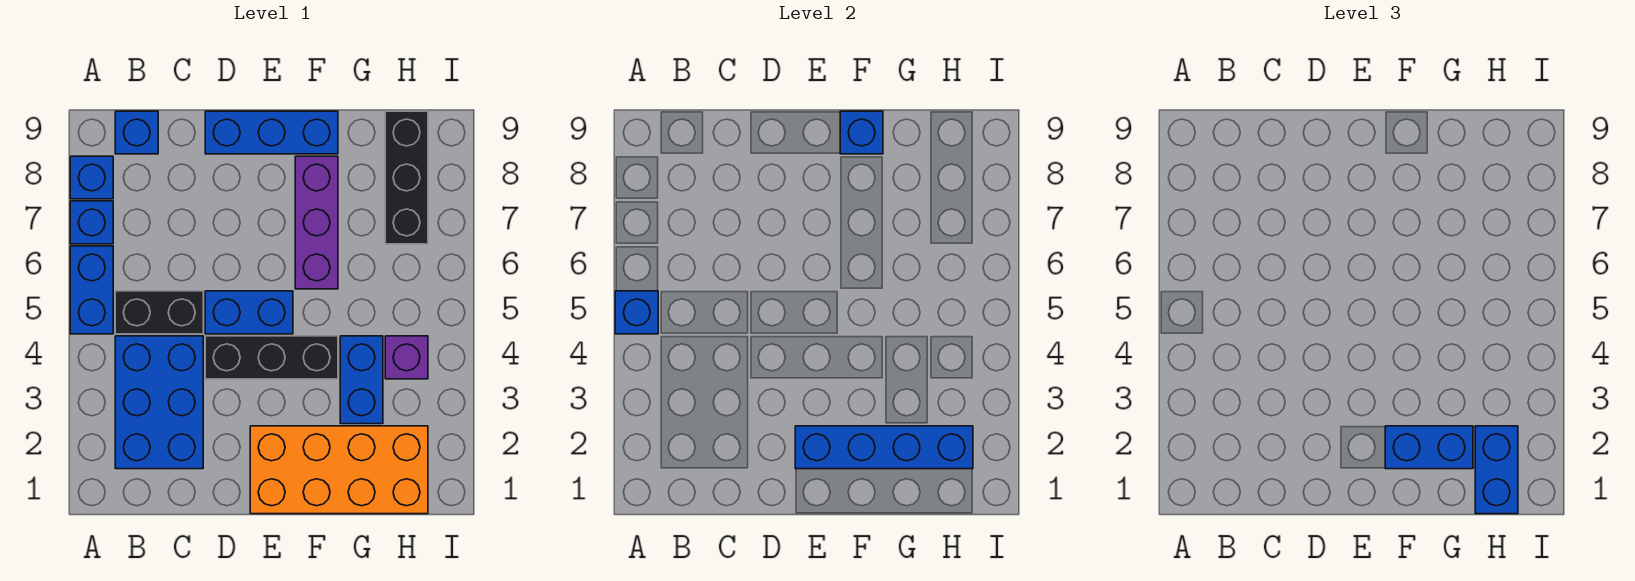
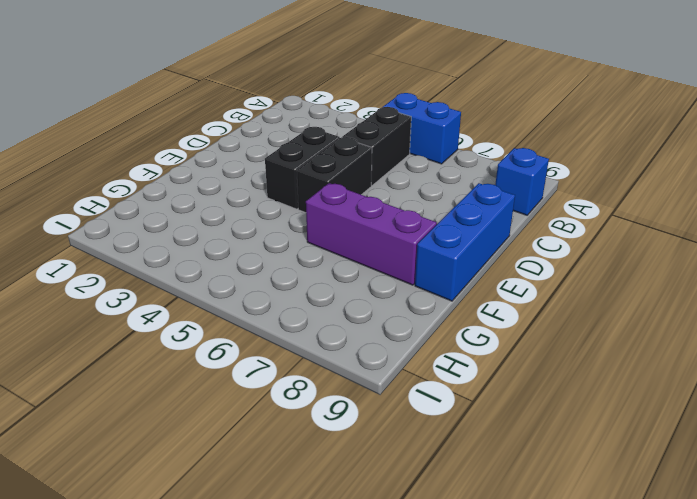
black 1x2 brick [265,127,340,209] -> black 1x3 brick [205,336,338,379]
black 1x2 brick [297,137,372,213] -> blue 1x2 brick [205,291,293,334]
none -> blue 1x1 brick [70,201,113,244]
none -> blue 1x1 brick [70,156,113,199]
none -> blue 2x3 brick [115,336,203,469]

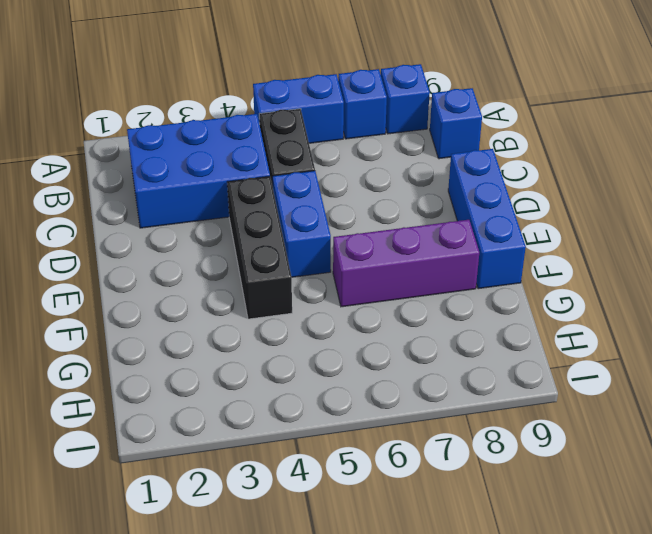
none -> orange 2x4 brick [250,426,428,514]
none -> blue 1x2 brick [340,336,383,424]
none -> purple 1x1 brick [385,336,428,379]

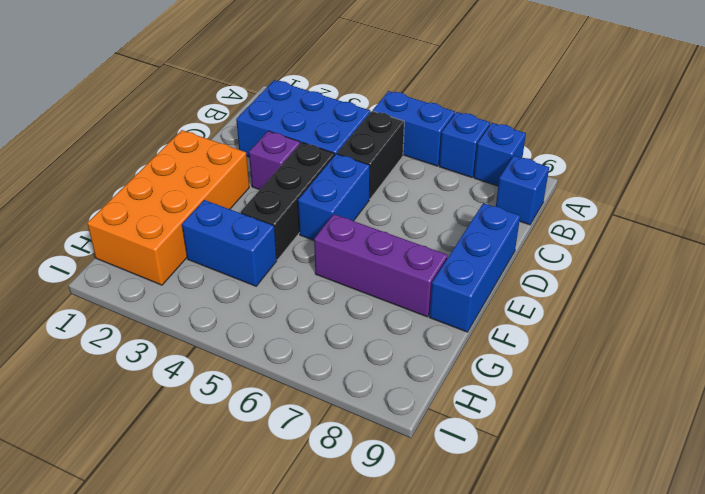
purple 1x1 brick [249,131,300,190] -> purple 1x1 brick moved to [385,336,428,379]
none -> black 1x3 brick [385,111,428,244]
none -> blue 1x1 brick [615,291,658,334]
none -> blue 1x4 brick [795,426,973,469]

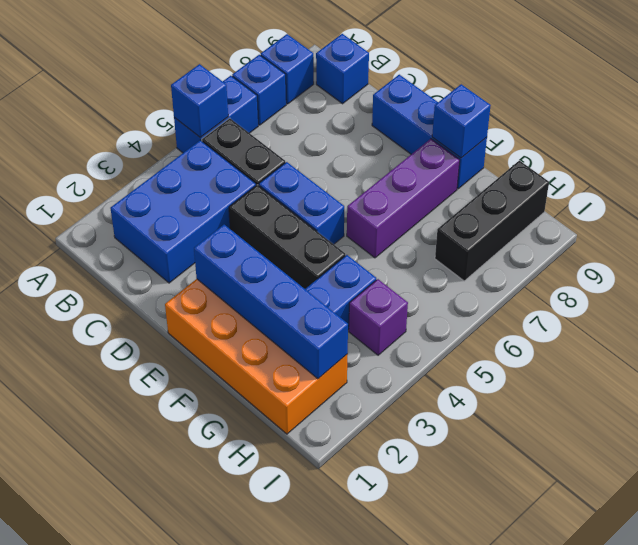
none -> blue 1x2 brick [1385,426,1473,469]
none -> blue 1x2 brick [1475,426,1518,514]

